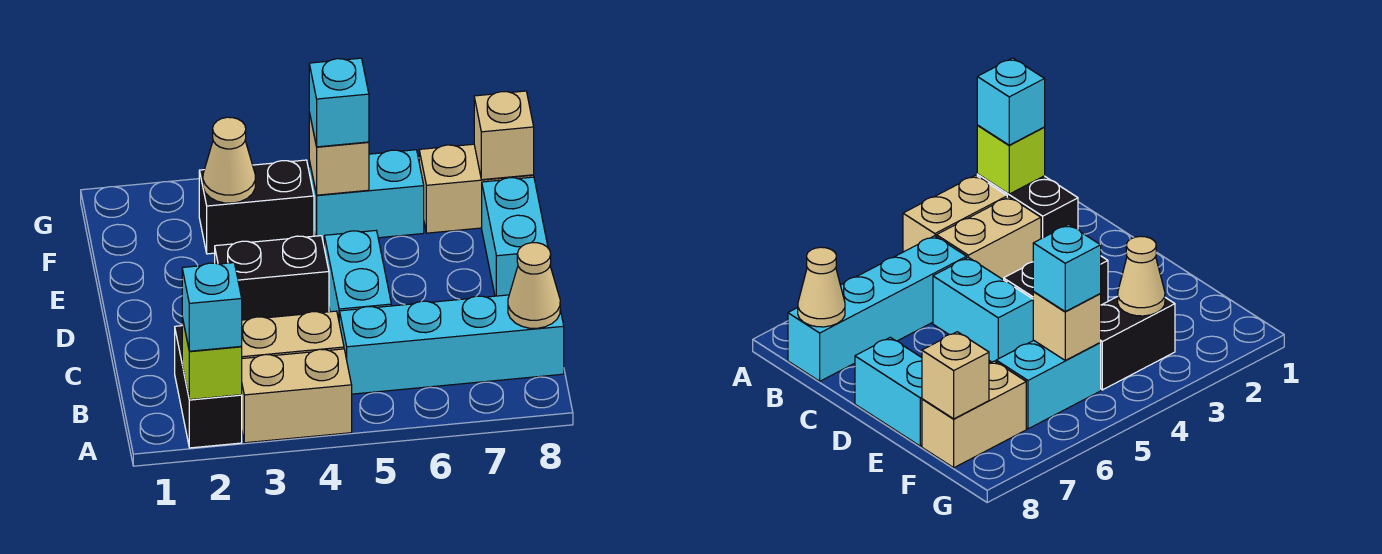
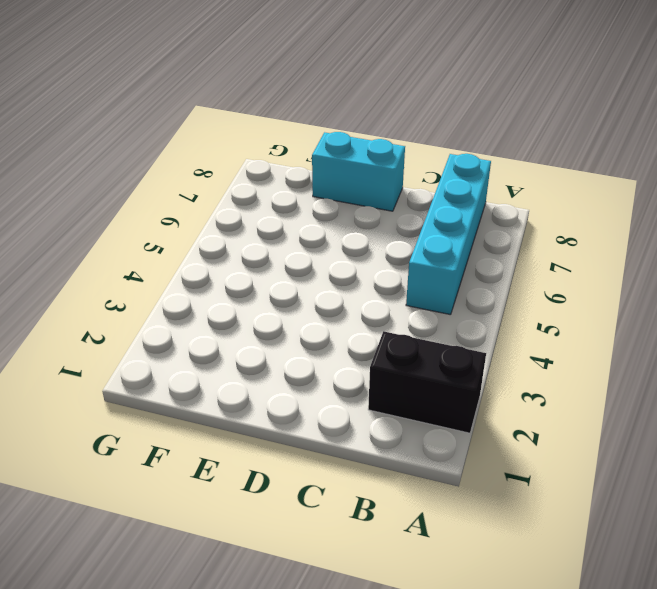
none -> tan 1x2 brick [242,349,352,443]
none -> tan 1x2 brick [242,311,344,358]
none -> cyan 1x2 brick [324,231,391,319]

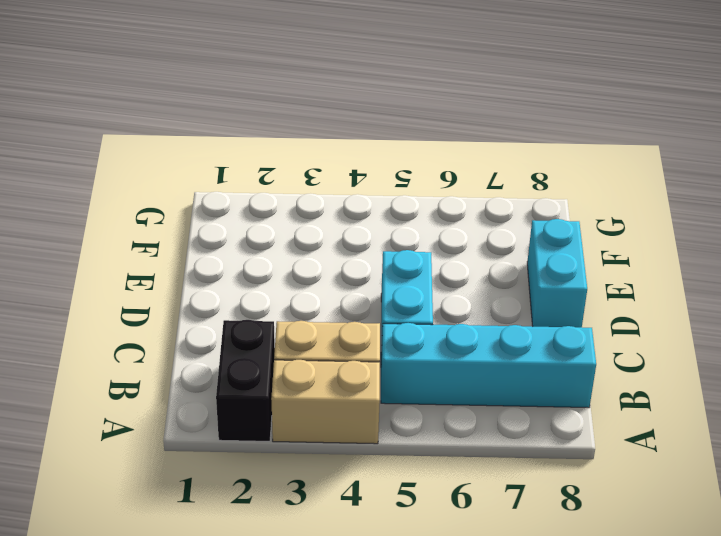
none -> black 1x2 brick [215,236,329,320]
none -> black 1x2 brick [199,160,314,254]
none -> cyan 1x2 brick [309,150,424,243]

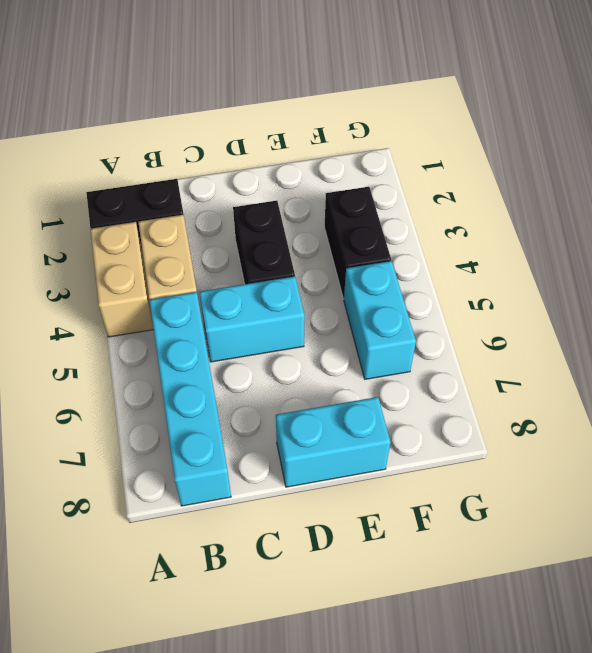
none -> tan 1x2 brick [419,144,534,233]
none -> lime 1x1 brick [182,318,242,400]
none -> tan 1x1 cone [508,243,560,328]

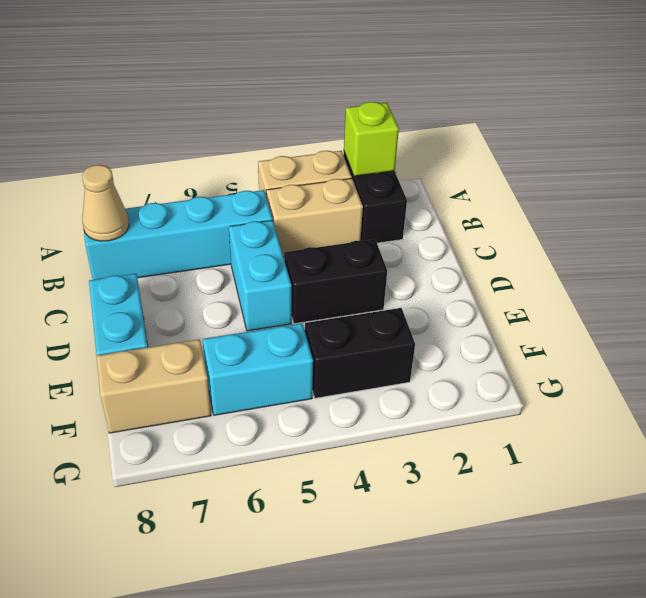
none -> tan 1x1 cone [203,117,255,203]
none -> tan 1x1 brick [309,113,369,195]
none -> tan 1x1 brick [474,91,534,180]

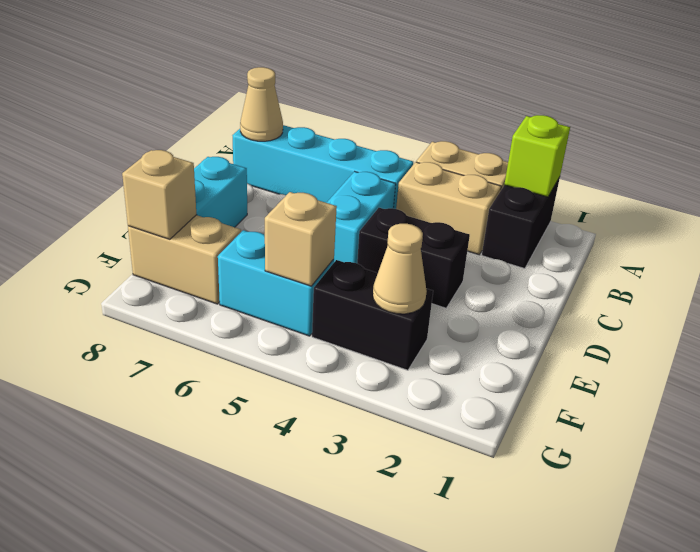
none -> cyan 1x1 brick [182,263,242,351]
none -> cyan 1x1 brick [309,58,369,147]

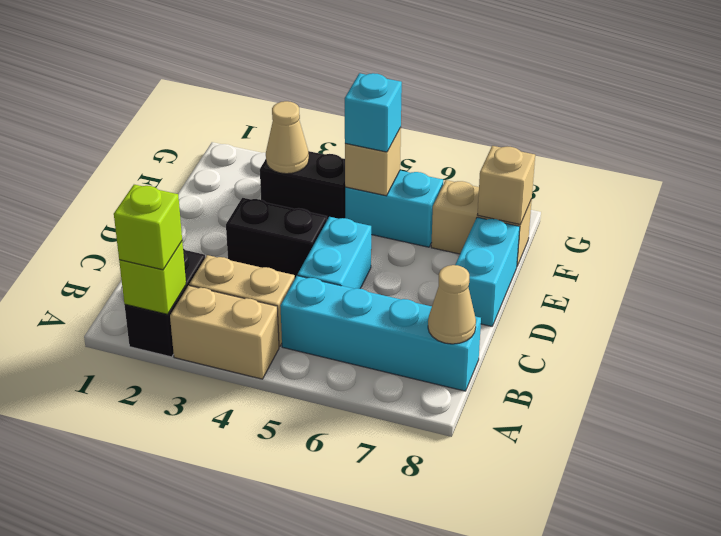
lime 1x1 brick [114,185,182,270] -> cyan 1x1 brick [182,263,242,351]

